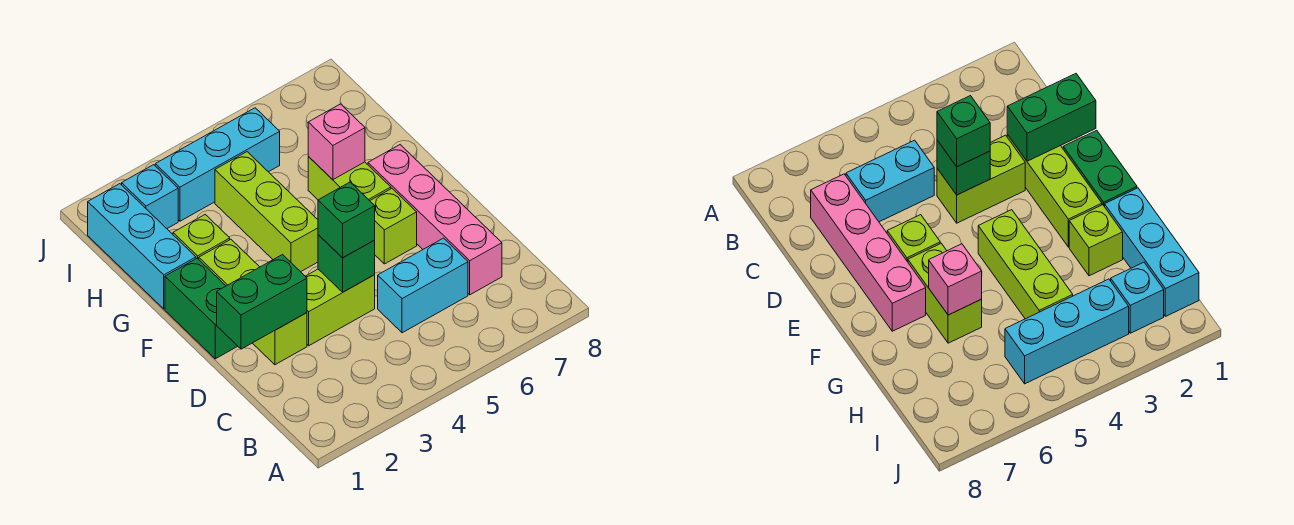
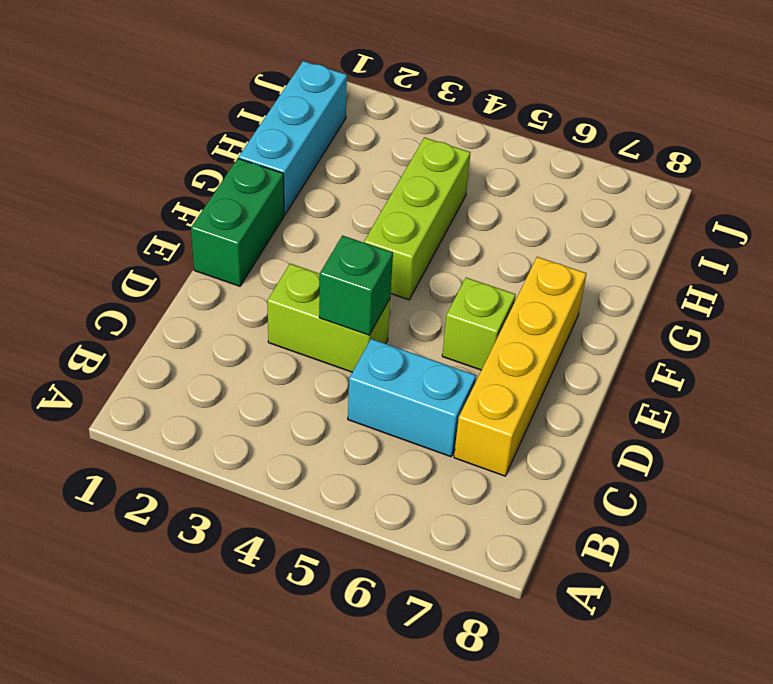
yellow 1x4 brick [454,257,587,476] -> pink 1x4 brick [368,145,502,295]
none -> lime 1x3 brick [199,239,307,365]
none -> lime 1x2 brick [308,157,391,201]
none -> lime 1x1 brick [173,215,230,259]

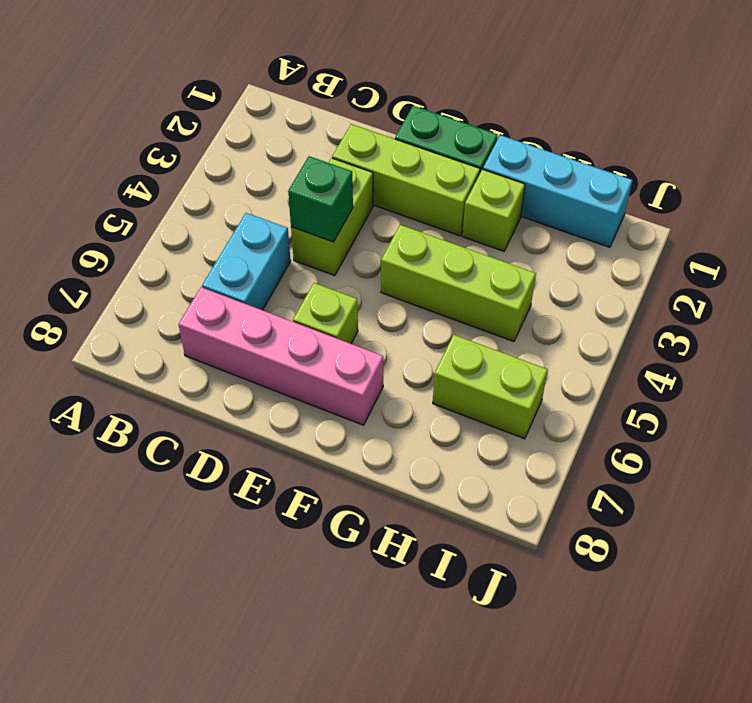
lime 1x2 brick [433,335,548,439] -> lime 1x2 brick moved to [308,157,391,201]
none -> cyan 1x1 brick [122,165,178,228]
none -> cyan 1x3 brick [155,108,280,221]
none -> green 1x2 brick [217,255,307,349]

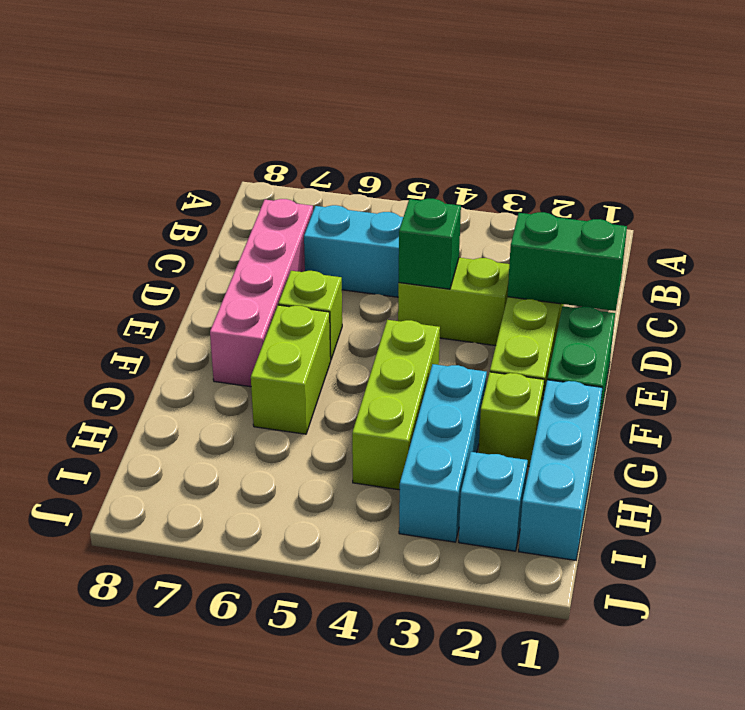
cyan 1x3 brick [399,364,487,542] -> cyan 1x3 brick turned to [155,108,280,221]
none -> pink 1x1 brick [308,104,365,180]
none -> green 1x1 brick [318,182,375,258]

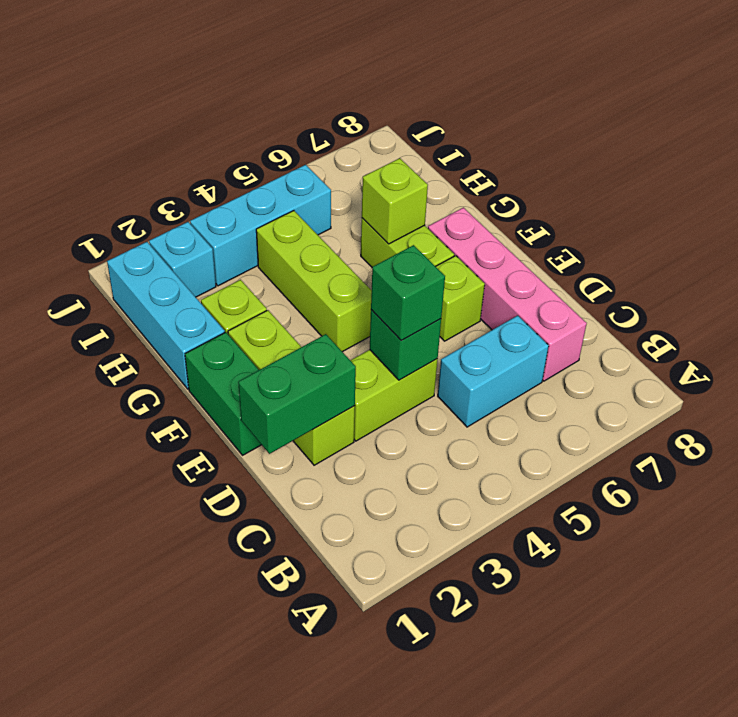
lime 1x1 brick [362,158,428,244] -> pink 1x1 brick [308,104,365,180]

